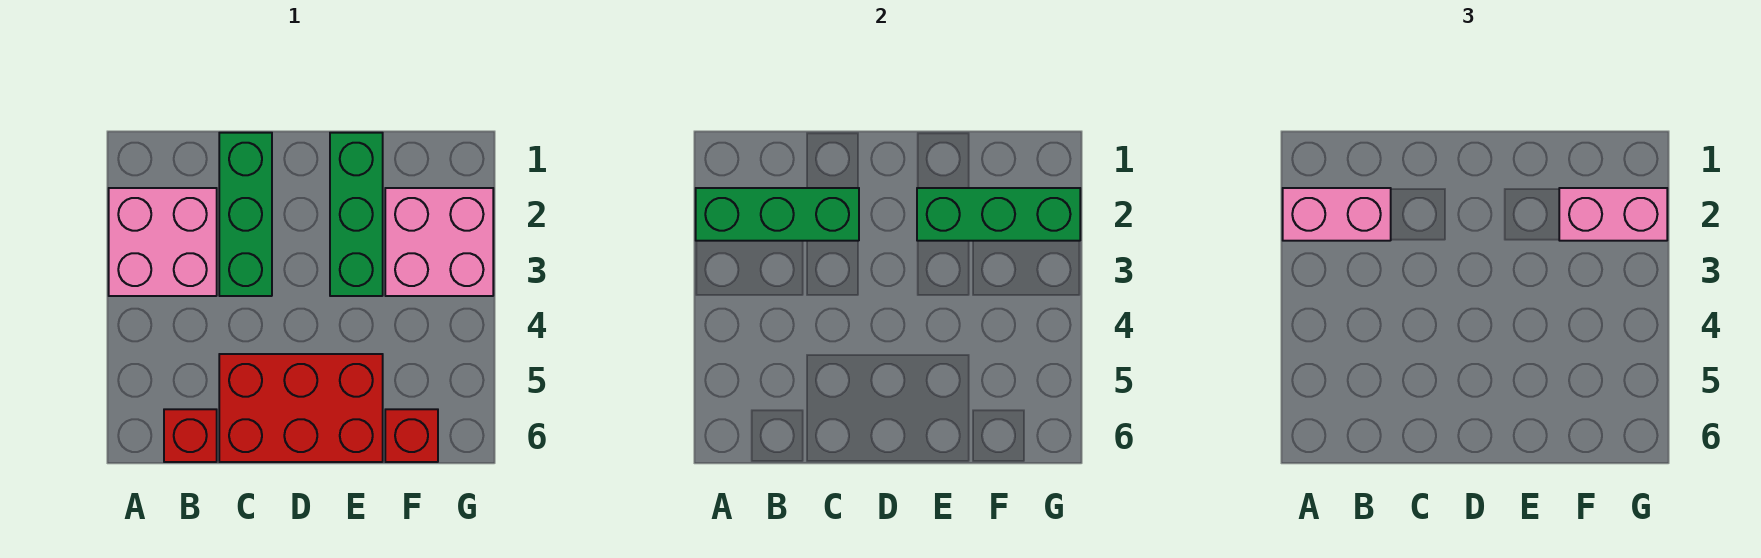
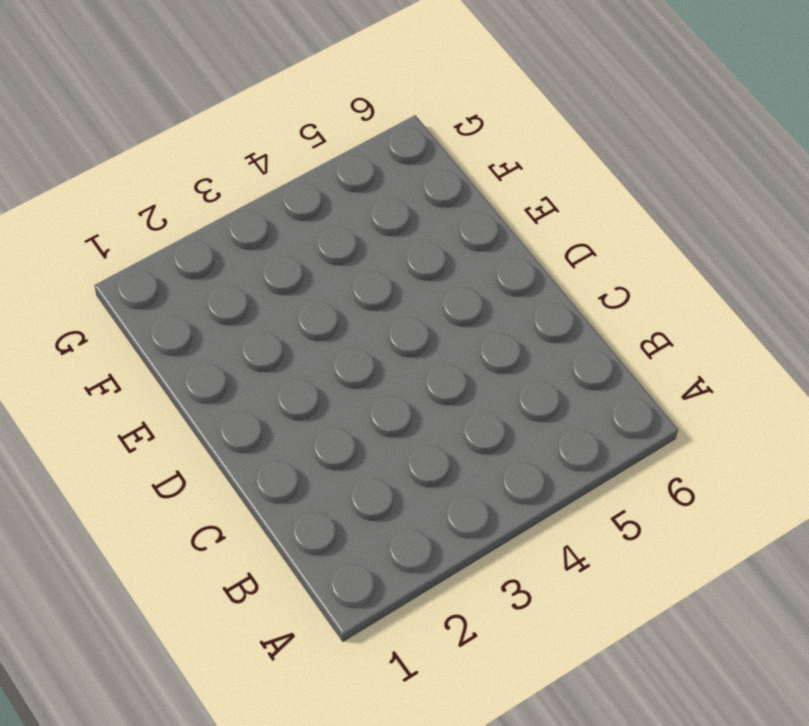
none -> pink 2x2 brick [109,188,217,296]
none -> red 1x1 brick [164,409,217,462]

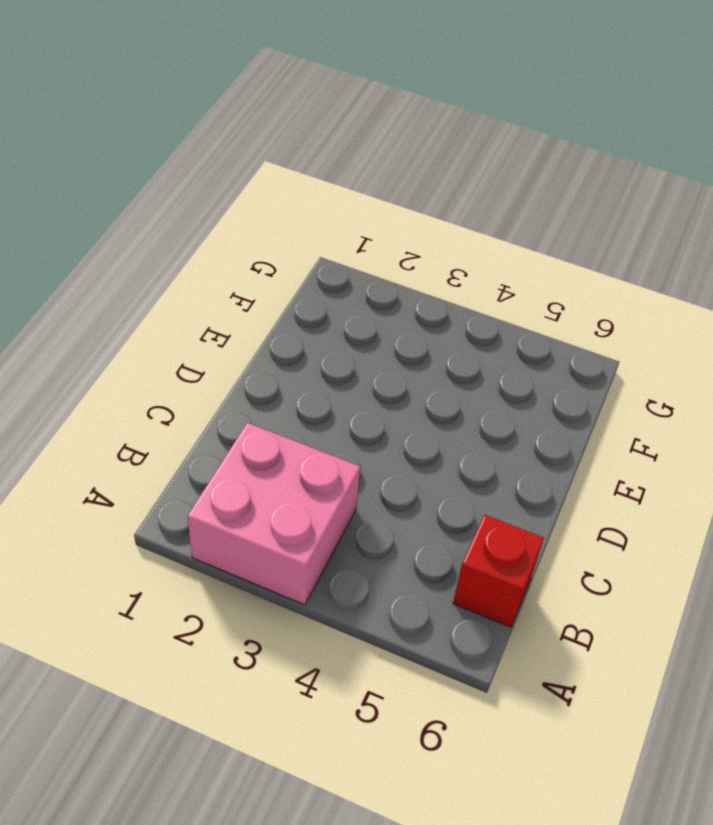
none -> green 1x3 brick [219,133,272,296]
none -> red 2x3 brick [219,354,383,462]

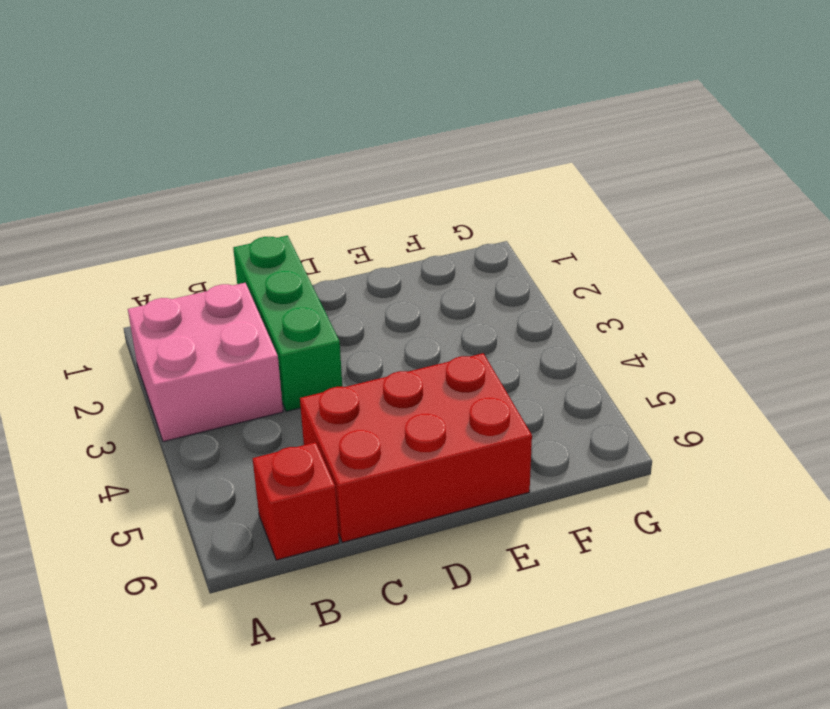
none -> green 1x3 brick [330,133,383,296]
none -> pink 2x2 brick [385,188,493,296]

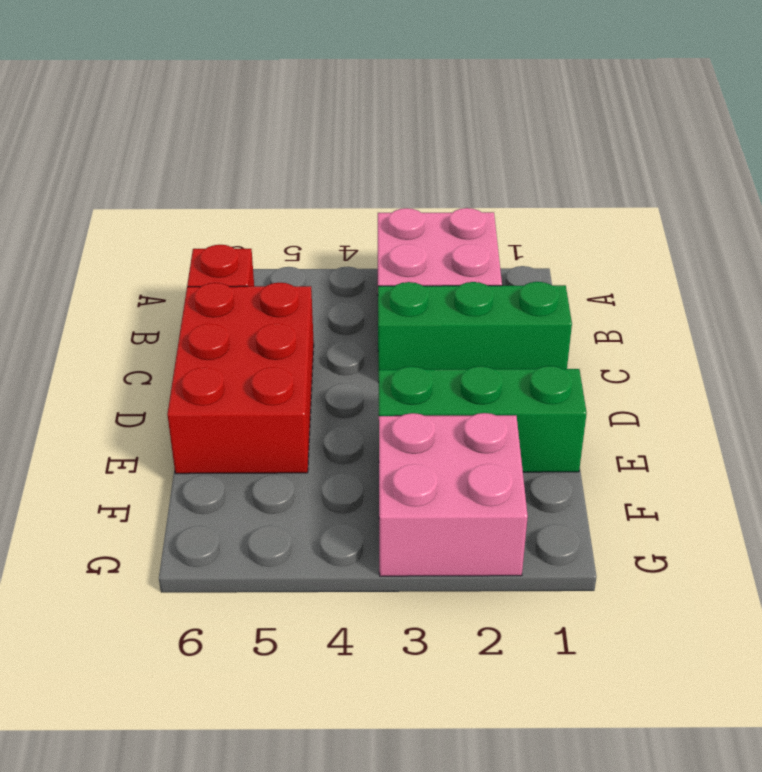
none -> red 1x1 brick [385,409,438,462]
none -> green 1x3 brick [696,188,859,241]

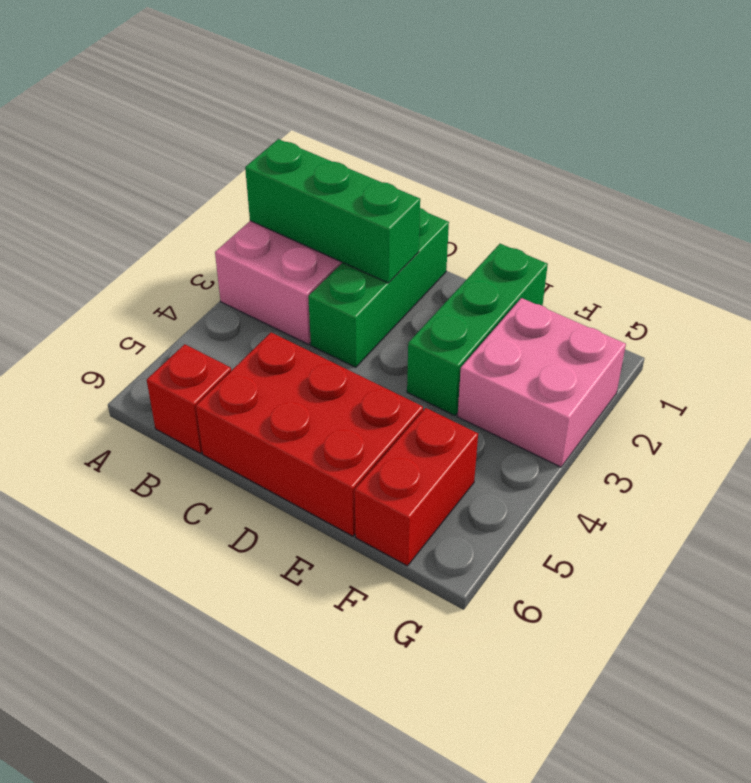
red 1x2 brick [355,408,478,566] -> red 1x1 brick [385,409,438,462]
none -> green 1x3 brick [917,188,1080,241]
none -> pink 1x2 brick [1283,188,1391,241]

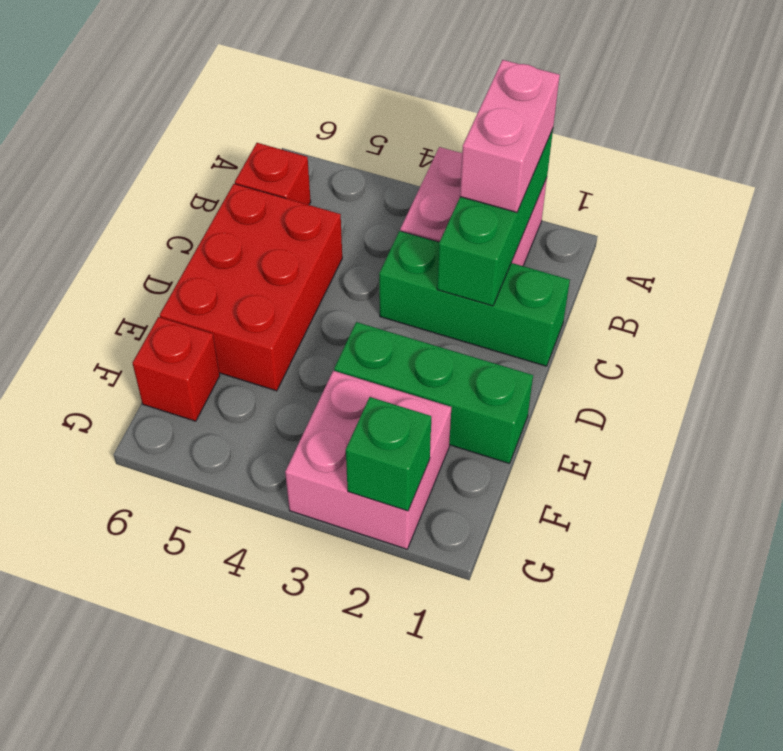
green 1x1 brick [346,397,431,511] -> green 1x3 brick [917,188,1080,241]
none -> pink 1x2 brick [1559,188,1667,241]

